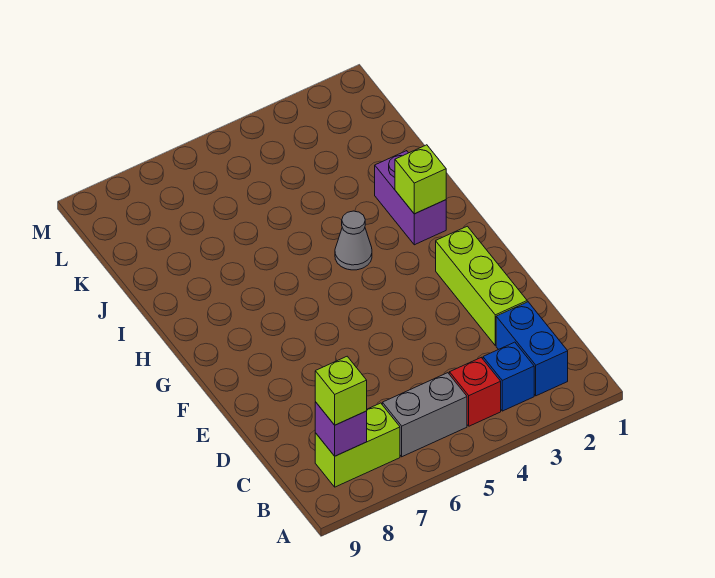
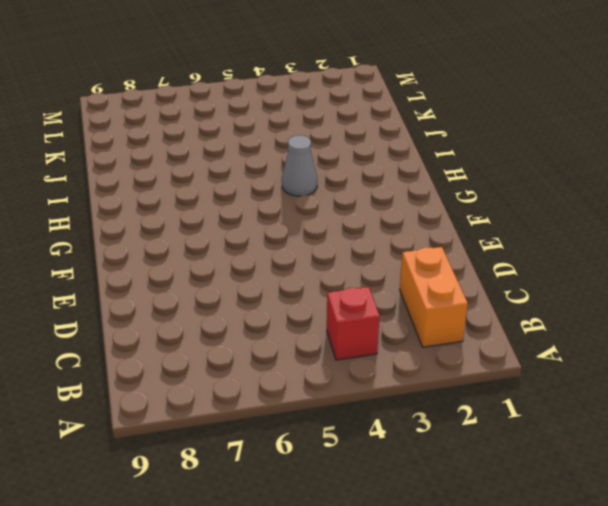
orange 1x2 brick [400,247,468,347] -> blue 1x2 brick [496,302,568,396]
none -> blue 1x1 brick [483,342,534,411]
none -> grey 1x2 brick [382,373,467,457]

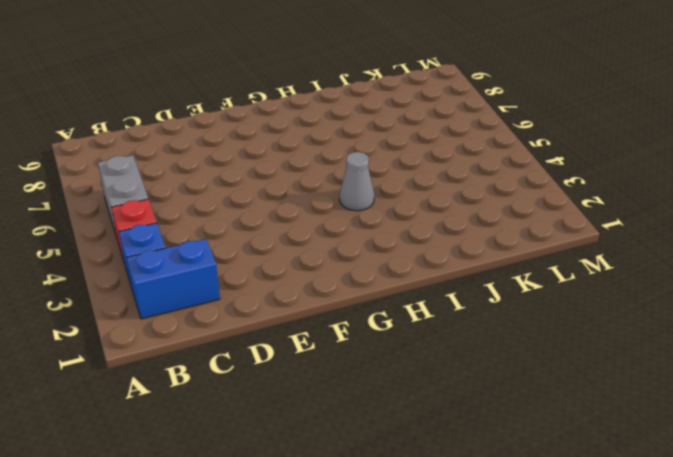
none -> lime 1x2 brick [315,403,400,487]
none -> lime 1x3 brick [436,226,527,345]

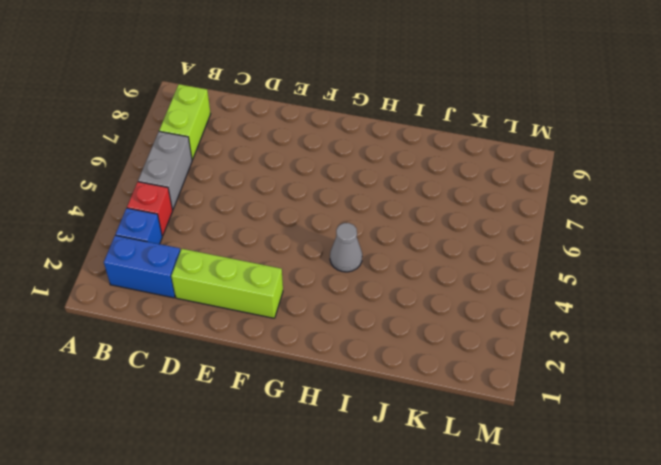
none -> purple 1x2 brick [375,151,446,245]
none -> purple 1x1 brick [315,402,367,456]

